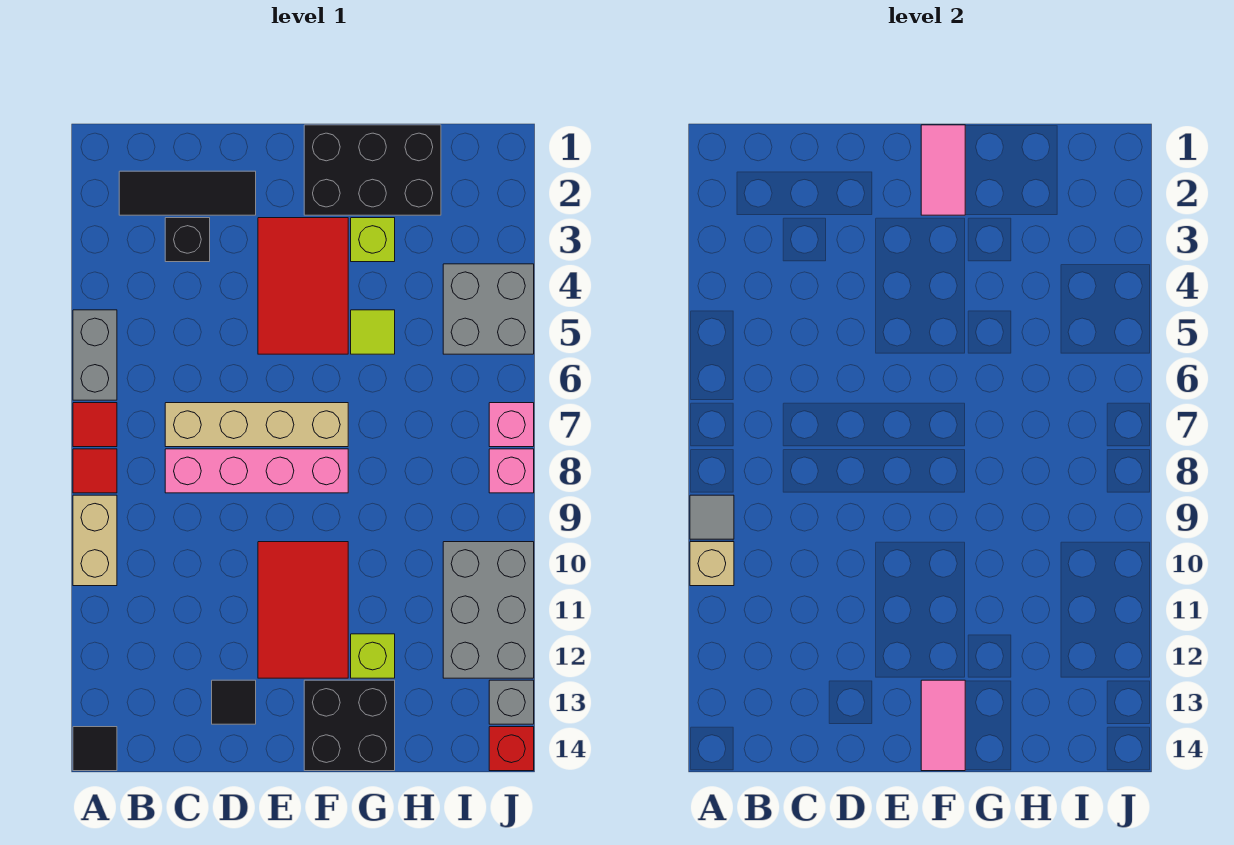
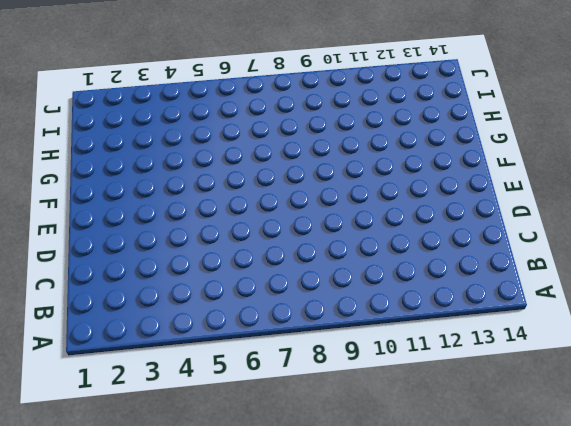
none -> grey 1x2 brick [73,310,117,400]
none -> red 1x1 tile [73,403,117,447]
none -> red 1x1 tile [73,449,117,493]

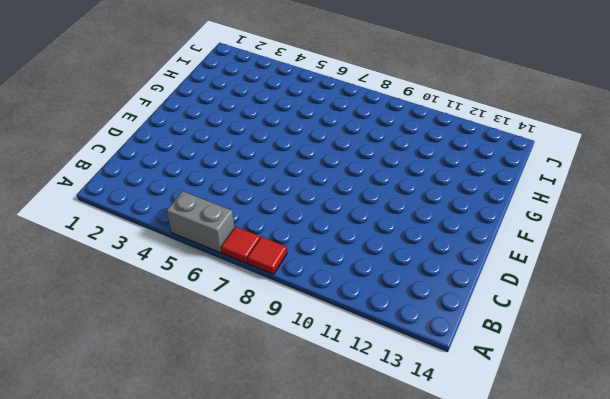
none -> tan 1x2 brick [73,495,117,586]
none -> black 1x1 tile [73,727,117,771]
none -> black 1x3 tile [119,171,256,215]

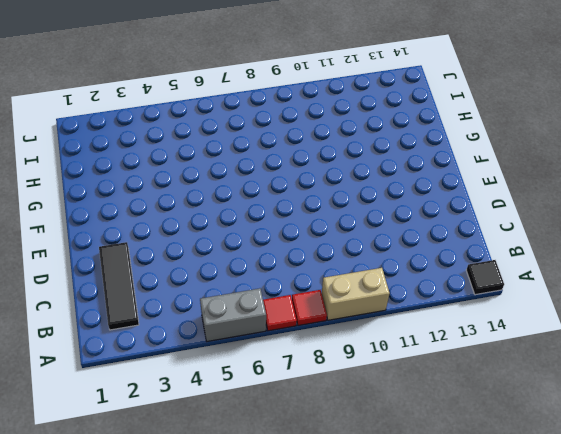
none -> black 1x1 brick [165,218,210,262]
none -> tan 1x4 brick [165,403,348,447]
none -> pink 1x4 brick [165,449,348,493]

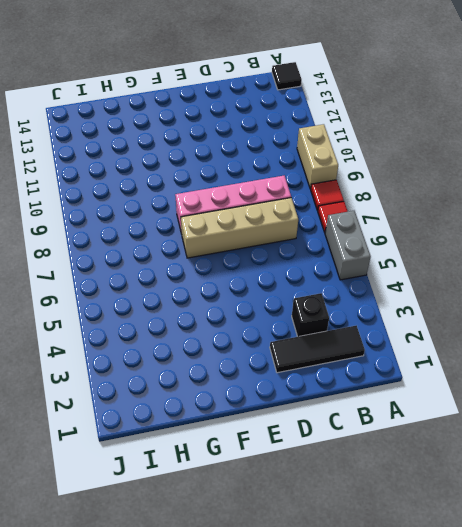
none -> black 1x1 tile [212,680,256,724]
none -> red 2x3 tile [258,218,348,354]
none -> red 2x3 tile [258,542,348,678]

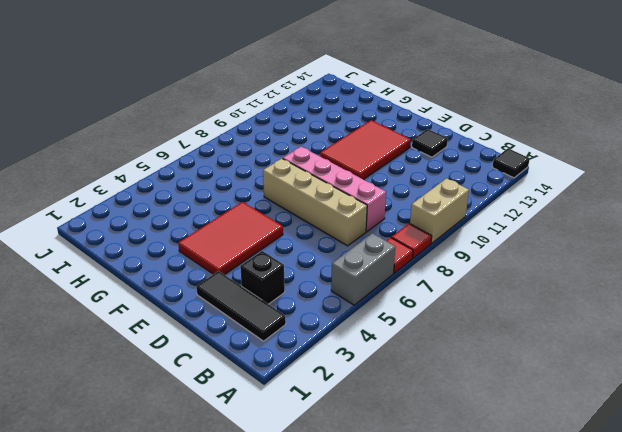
none -> black 2x3 brick [304,125,441,215]
none -> black 2x2 brick [304,680,395,771]
none -> lime 1x1 brick [351,218,395,262]

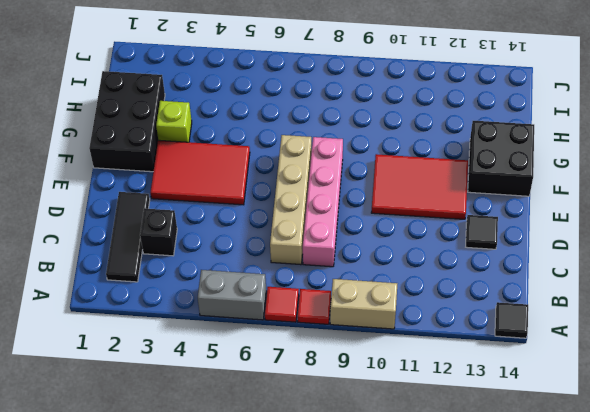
none -> lime 1x1 tile [351,310,395,354]
none -> lime 1x1 brick [351,634,395,678]
none -> grey 2x2 brick [443,264,534,354]

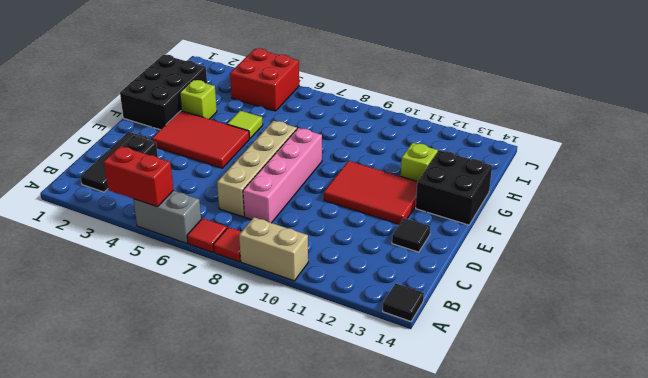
red 1x2 brick [104,146,173,207] -> none
red 2x2 brick [230,48,299,111] -> grey 2x2 brick [443,264,534,354]
none -> grey 2x3 brick [443,542,534,678]
none -> pink 1x1 brick [489,403,534,447]
none -> pink 1x1 brick [489,449,534,493]

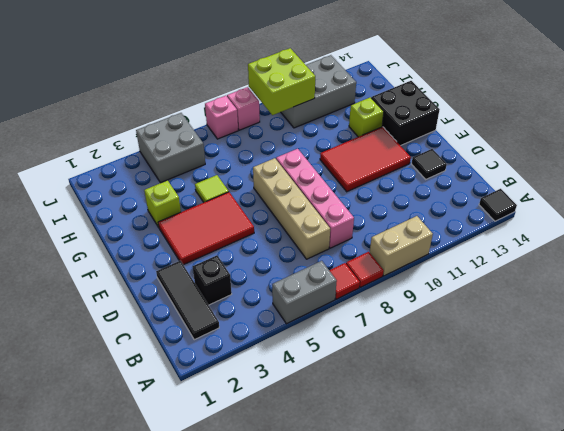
lime 2x2 brick [248,48,315,115] -> none
none -> black 2x3 brick [304,125,441,215]
none -> grey 1x1 brick [489,680,534,724]
none -> red 1x1 brick [489,727,534,771]

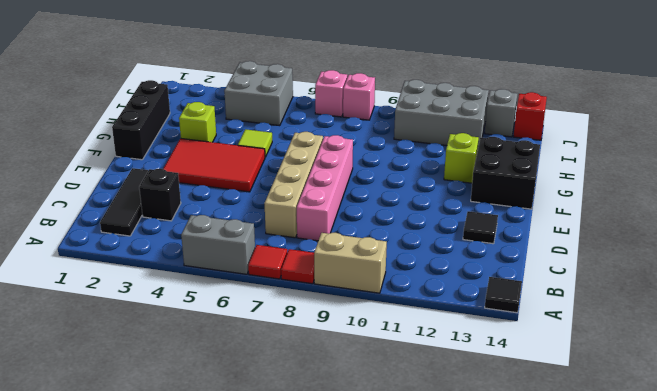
black 1x3 brick [112,80,170,160] -> black 2x3 brick [304,125,441,215]
none -> red 2x3 tile [258,542,348,678]
none -> grey 1x1 tile [690,495,734,539]
none -> tan 1x1 brick [690,542,734,586]

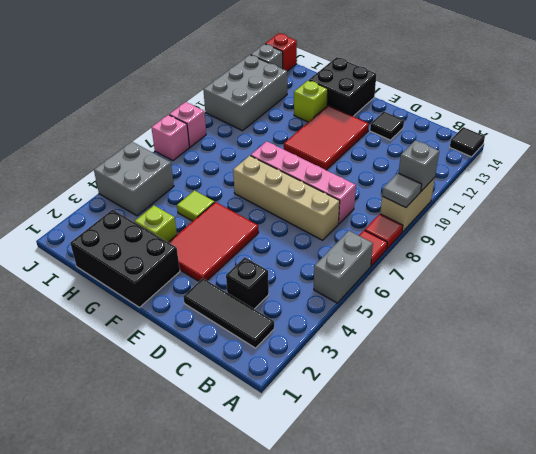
grey 1x1 brick [399,140,439,191] -> tan 1x1 brick [690,542,734,586]
none -> pink 1x2 tile [921,125,965,215]
none -> pink 1x2 tile [921,680,965,771]

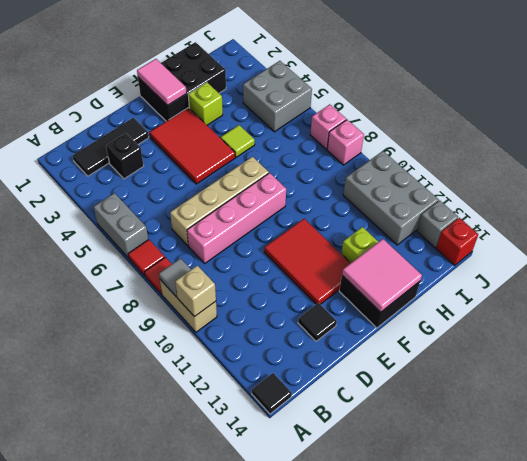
pink 2x2 tile [342,239,422,312] -> pink 1x2 tile [921,680,965,771]

